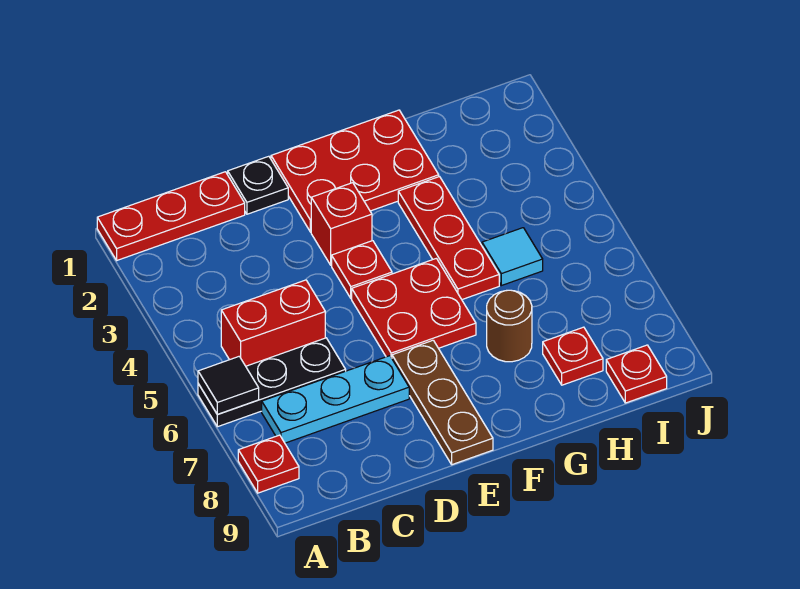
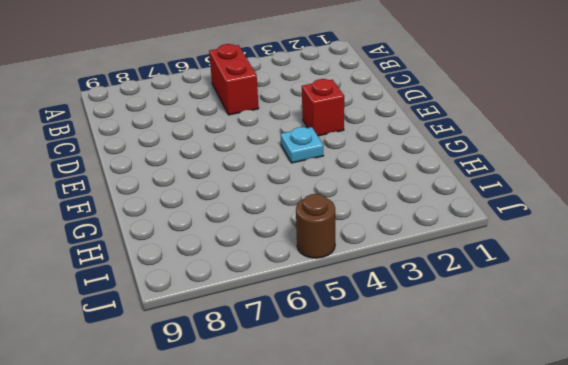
cyan 1x1 plate [280,127,323,163] -> none
brown 1x1 round brick [296,194,335,258] -> brown 1x1 round brick moved to [487,290,532,362]
none -> red 1x3 plate [97,172,245,260]
none -> black 1x3 plate [198,338,346,427]
none -> red 1x1 plate [238,435,299,493]

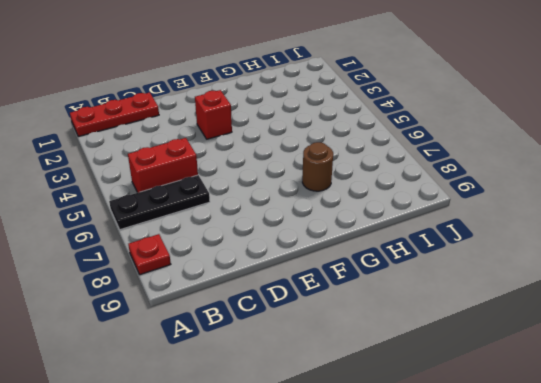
none -> cyan 1x3 plate [262,356,409,443]
none -> black 1x1 plate [228,156,288,214]
none -> red 2x3 plate [271,110,439,232]

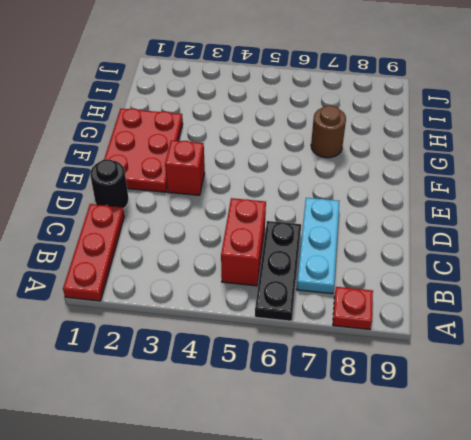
black 1x1 round brick [90,159,129,209] -> black 1x1 plate [228,156,288,214]
none -> red 1x1 plate [332,241,392,298]
none -> red 2x2 plate [352,258,476,358]
none -> brown 1x3 plate [392,340,493,465]

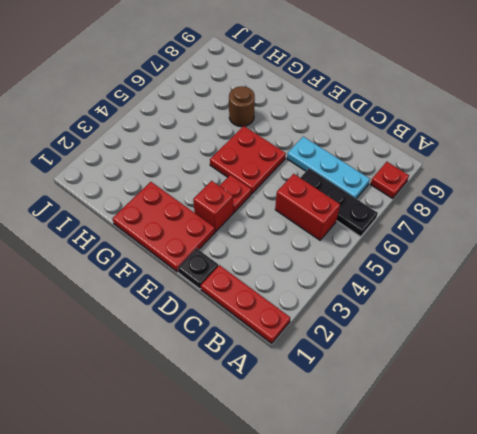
none -> brown 1x3 plate [392,340,493,465]
none -> red 1x3 plate [398,177,499,299]
none -> cyan 1x1 tile [482,228,543,286]

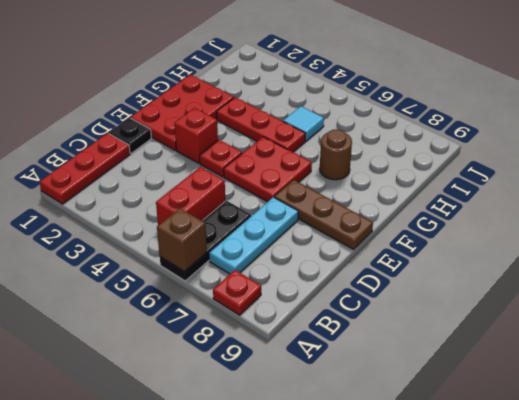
brown 1x1 brick [157,208,207,272] -> black 1x1 tile [198,356,259,414]
none -> red 1x1 plate [543,327,603,385]
none -> red 1x1 plate [606,345,667,403]

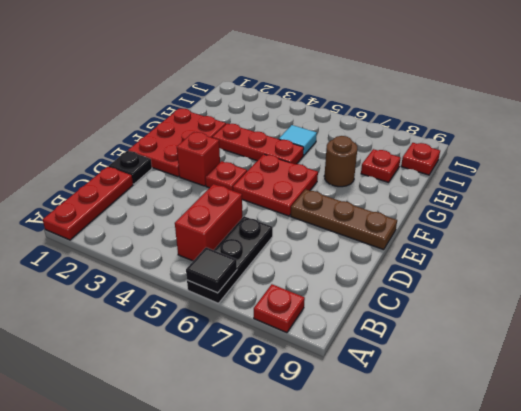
none -> cyan 1x3 plate [262,356,409,443]

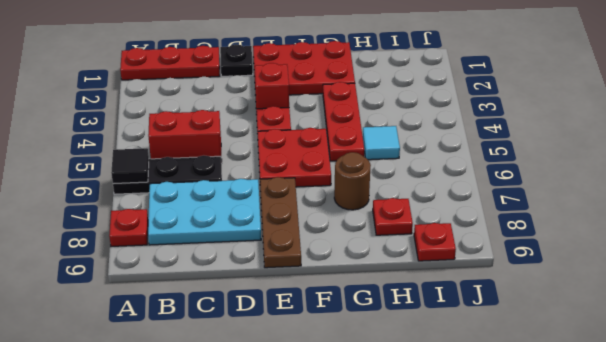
cyan 2x3 plate [148,179,261,245] -> cyan 1x3 plate [262,356,409,443]

